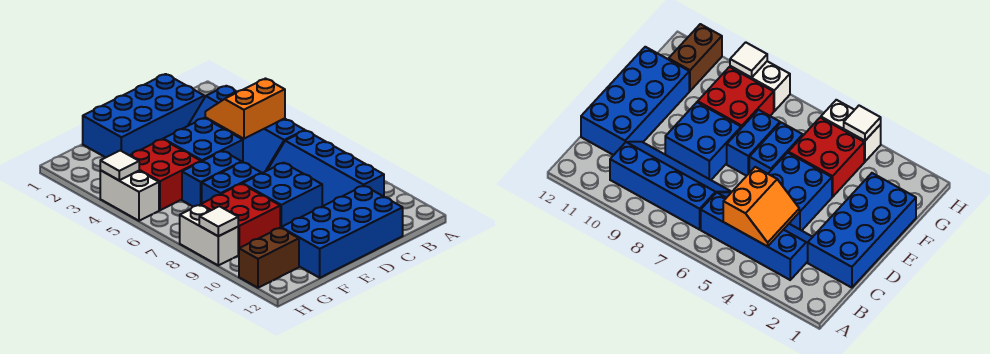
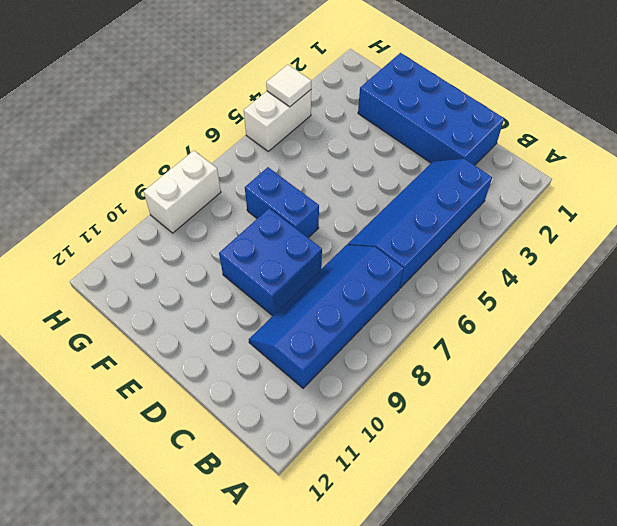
none -> blue 2x4 brick [281,186,403,278]
none -> blue 2x2 brick [163,118,243,162]
none -> blue 1x2 brick [182,151,242,206]

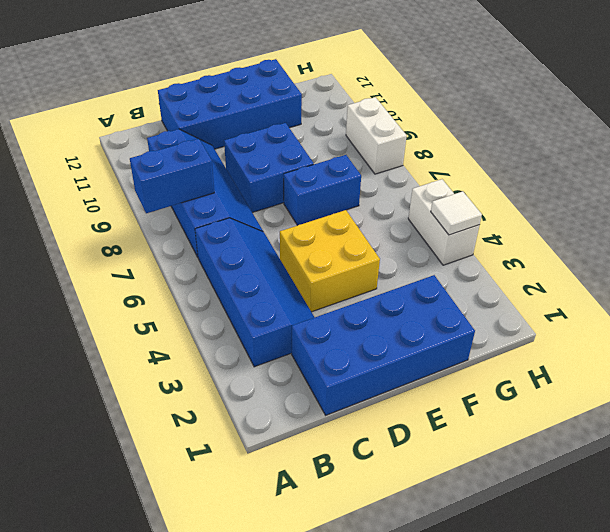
blue 1x2 brick [130,139,214,213] -> blue 1x2 brick moved to [182,151,242,206]
yellow 2x2 brick [280,210,380,312] -> blue 2x2 brick [163,118,243,162]
none -> red 2x2 brick [130,139,201,210]
none -> red 2x2 brick [201,184,280,255]
none -> brown 1x2 brick [239,228,299,288]

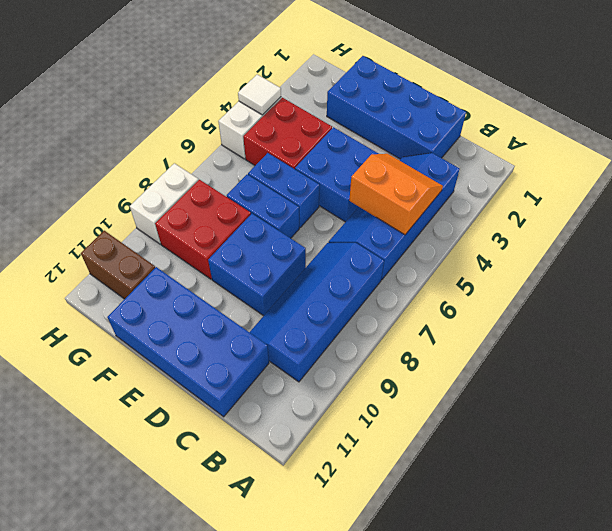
none -> white 1x1 tile [199,206,238,236]

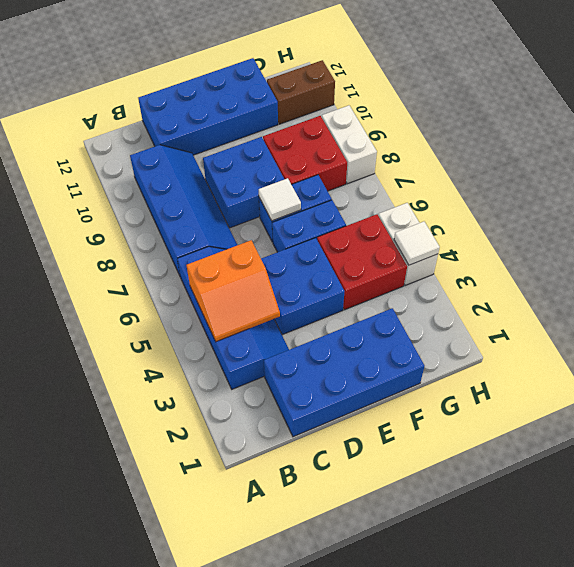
white 1x1 tile [259,178,301,221] -> white 1x1 tile moved to [199,206,238,236]

